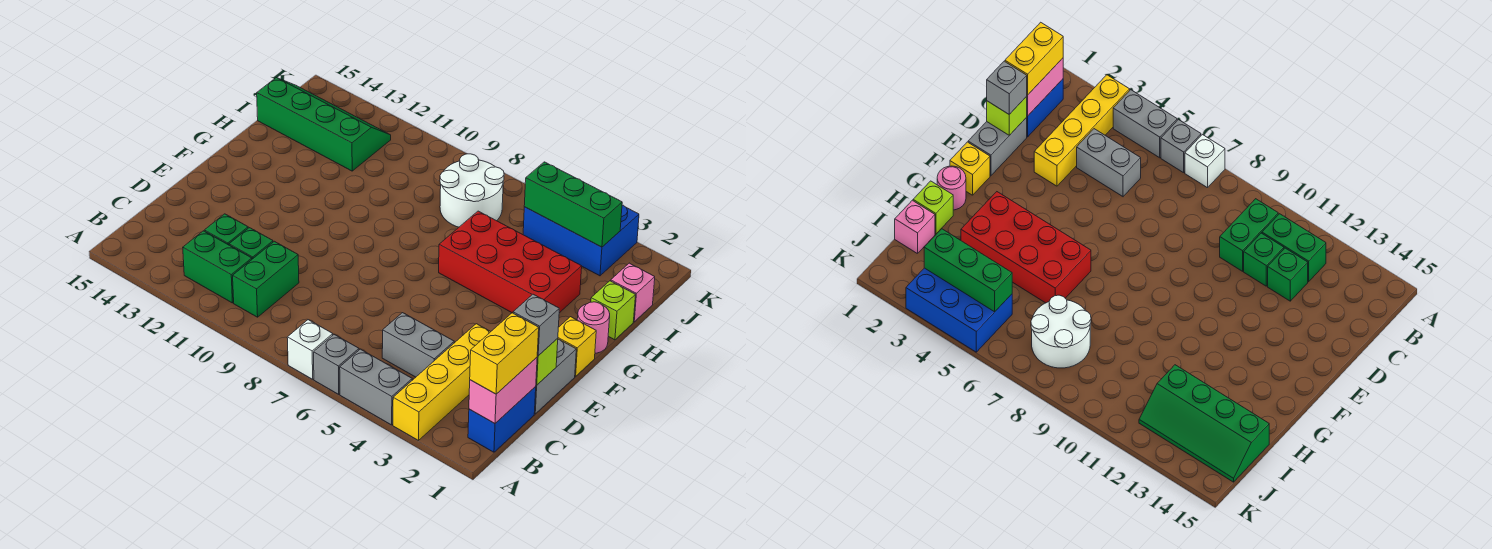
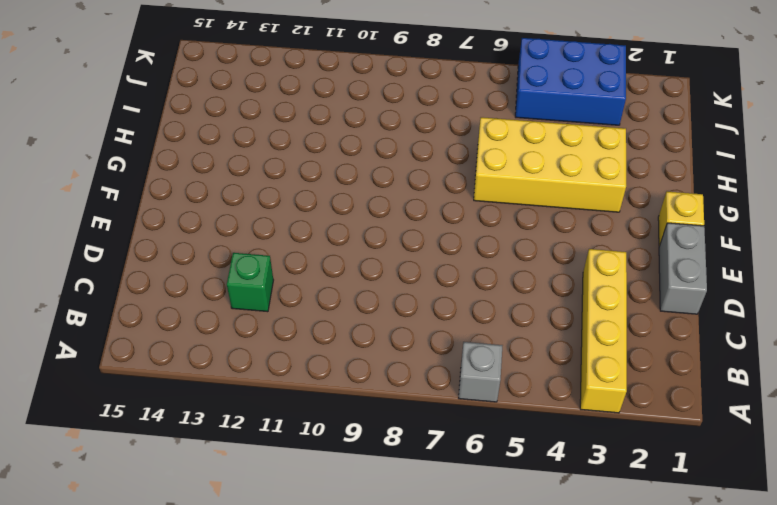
yellow 2x4 brick [474,117,626,212] -> red 2x4 brick [439,211,582,313]
none -> grey 1x2 brick [340,349,412,425]
none -> white 1x1 brick [287,320,333,379]
none -> blue 1x2 brick [468,387,536,452]

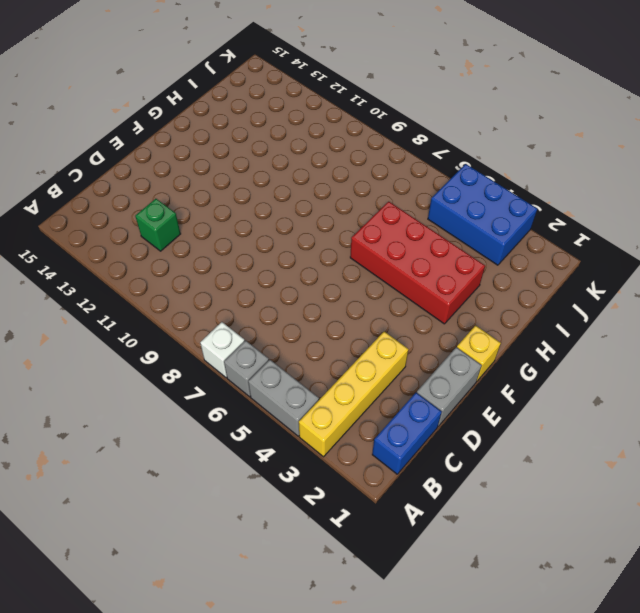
none -> green 1x2 brick [233,241,299,317]
none -> green 1x2 brick [183,231,252,303]
none -> grey 1x2 brick [382,313,454,377]

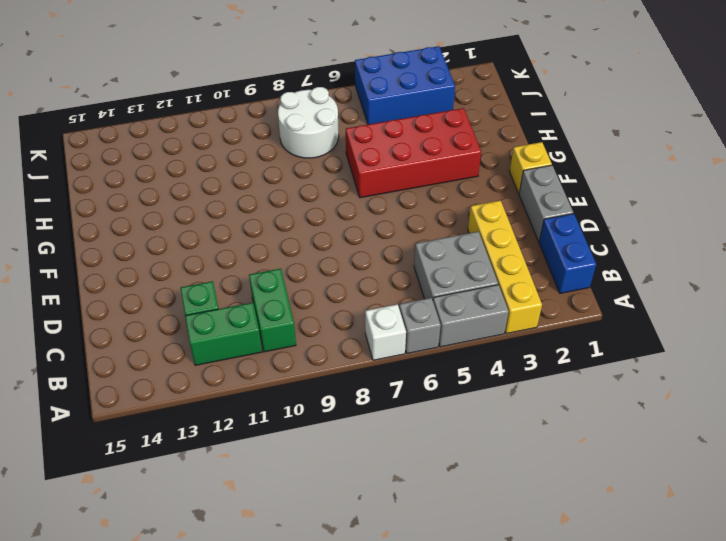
grey 2x2 brick [414,232,498,300] -> grey 1x2 brick [382,313,454,377]
none -> green 1x1 brick [229,228,273,259]
none -> pink 1x1 round brick [577,302,610,353]
none -> lime 1x1 brick [591,281,636,340]

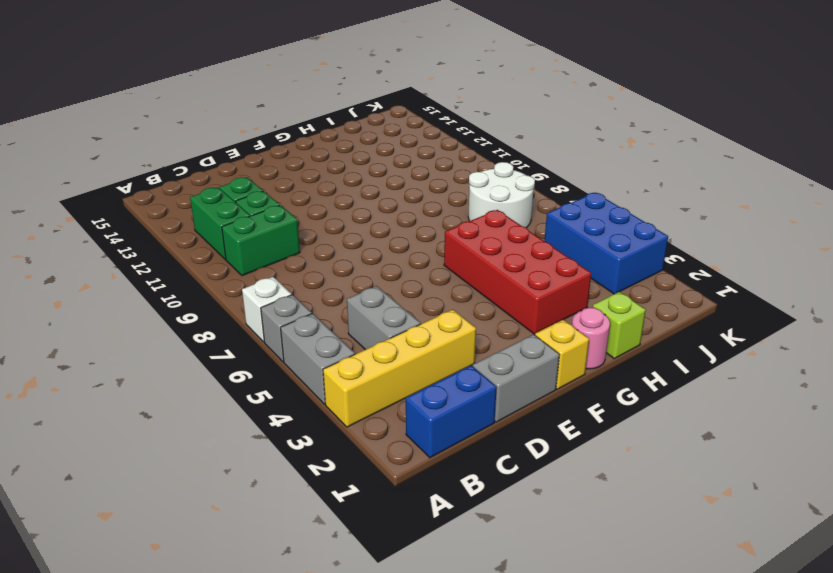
none -> pink 1x1 brick [611,263,655,322]
none -> green 2x4 slope [257,78,391,171]
none -> pink 1x2 brick [469,358,537,423]

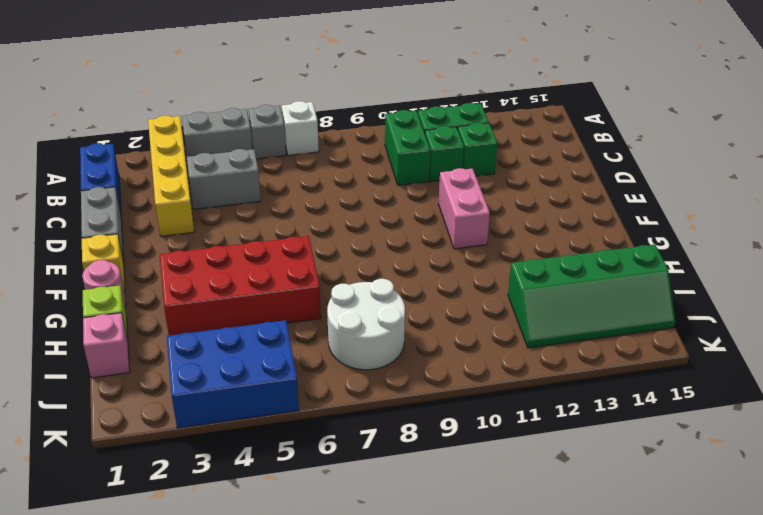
pink 1x2 brick [439,168,490,249] -> pink 1x2 brick moved to [469,358,537,423]
none -> lime 1x1 brick [536,339,558,385]
none -> green 1x3 brick [524,162,622,247]
none -> yellow 1x2 brick [470,313,539,394]

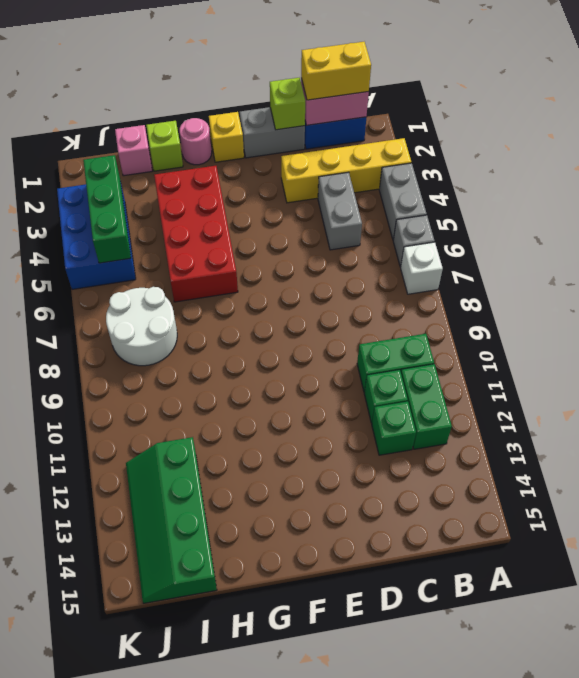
none -> grey 1x1 brick [513,294,559,356]

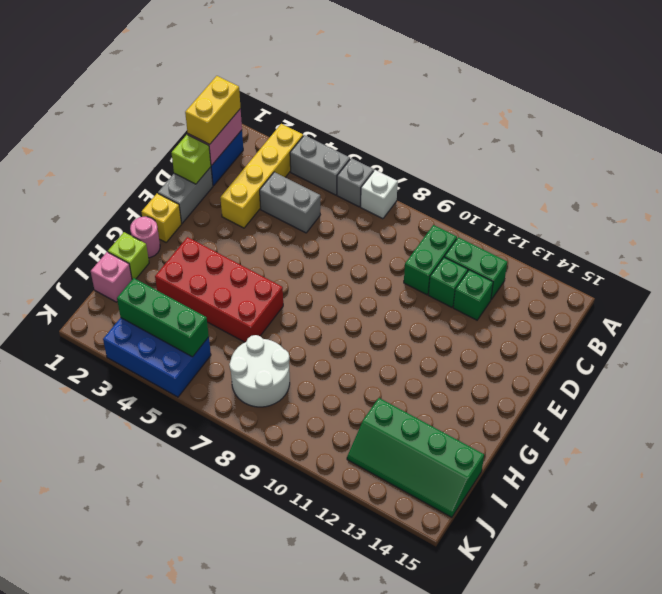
none -> grey 1x1 brick [513,294,559,356]

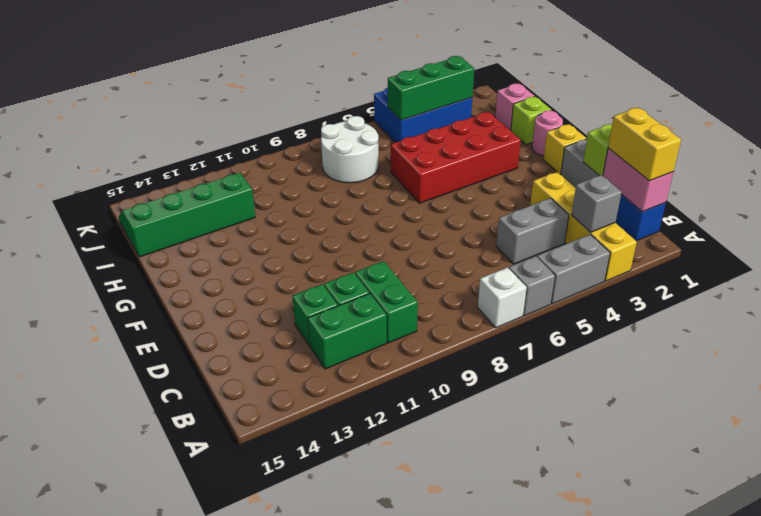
grey 1x1 brick [571,175,622,232] -> grey 1x1 brick moved to [513,294,559,356]

